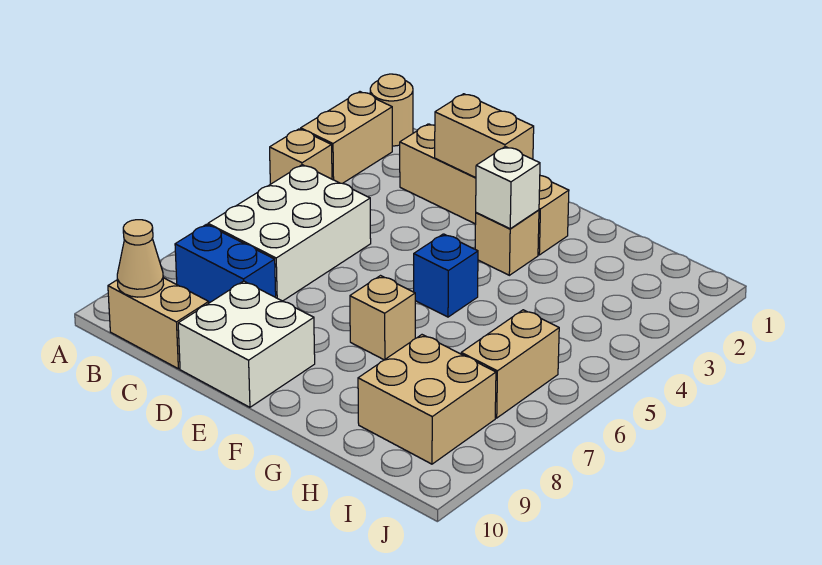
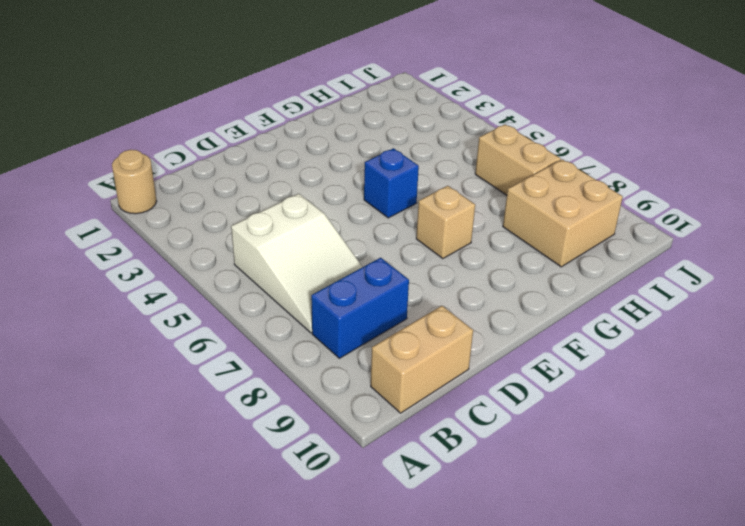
white 2x3 slope [231,194,362,333] -> white 2x3 brick [208,165,371,301]
none -> tan 1x2 brick [301,92,392,183]
none -> tan 1x1 brick [270,129,332,184]
none -> tan 1x4 brick [400,124,569,255]

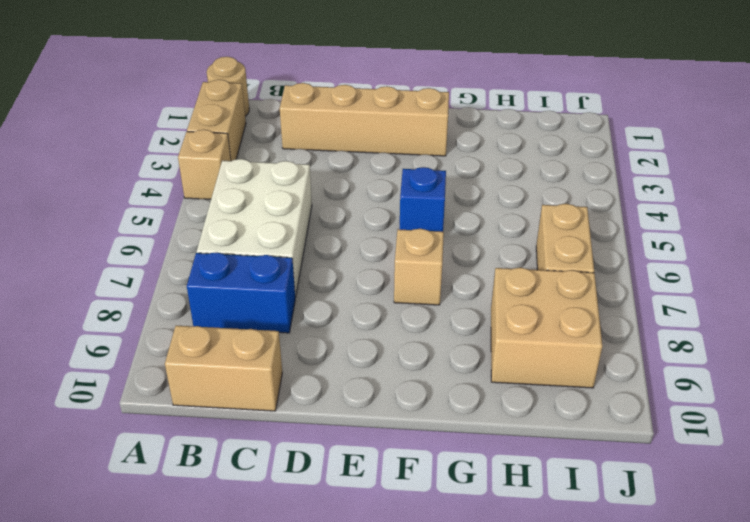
none -> white 2x2 brick [178,281,315,407]
none -> tan 1x1 brick [475,210,539,275]
none -> tan 1x1 cone [117,220,164,297]

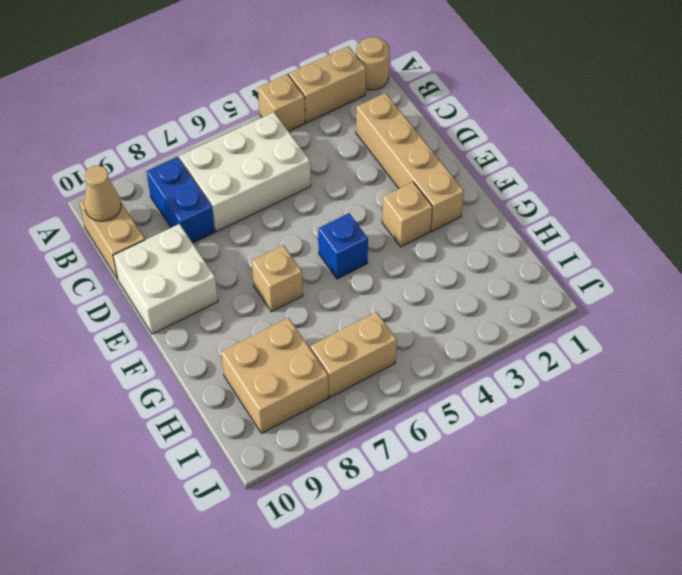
none -> tan 1x2 brick [435,94,534,178]
none -> white 1x1 brick [476,147,540,229]

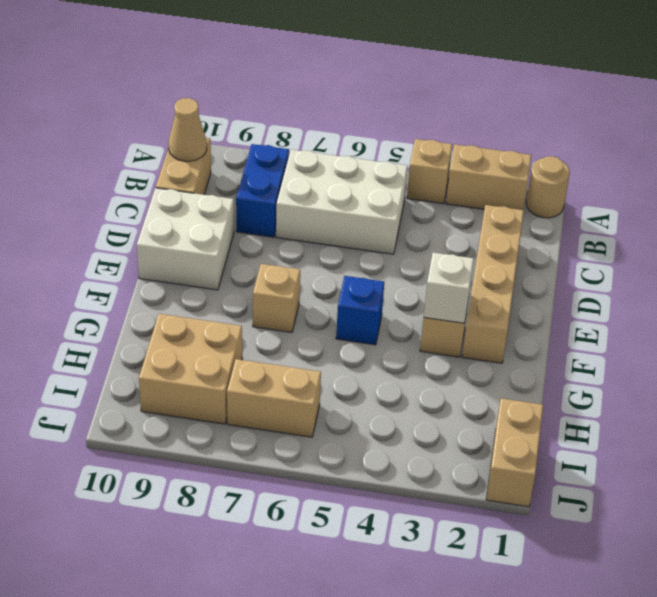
tan 1x2 brick [486,398,543,507] -> tan 1x2 brick moved to [435,94,534,178]

